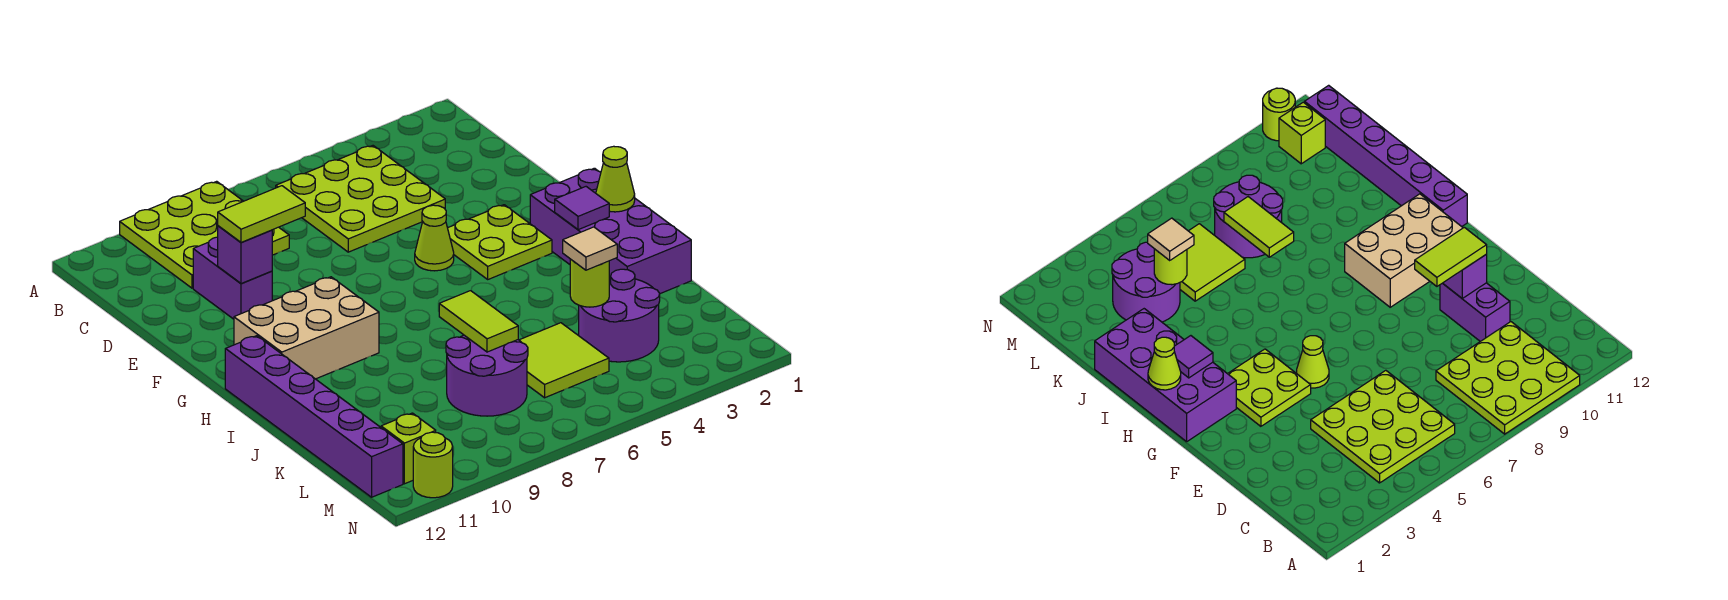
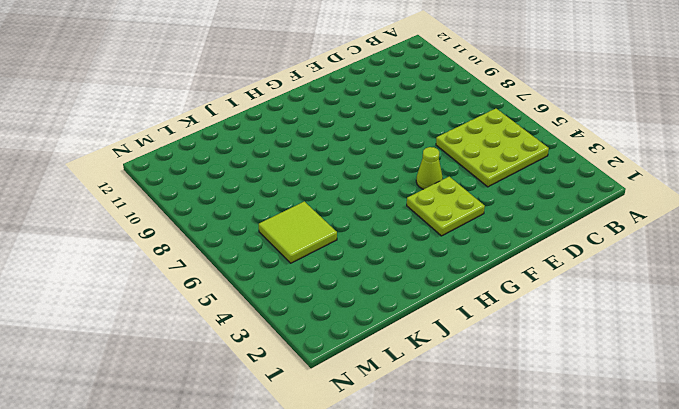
none -> lime 3x3 plate [120,181,289,288]
none -> purple 1x2 brick [193,237,272,319]
none -> purple 2x4 brick [530,168,691,294]

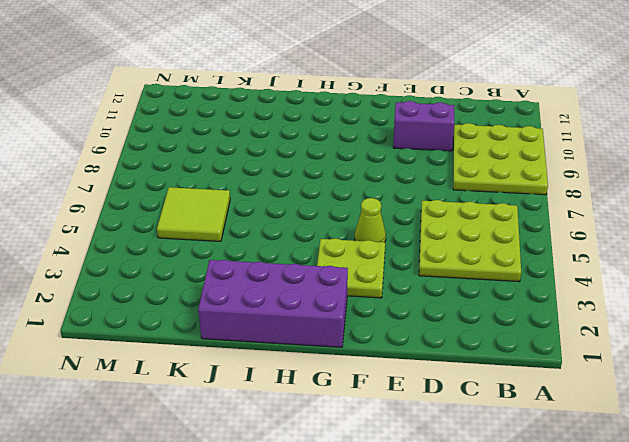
none -> tan 2x3 brick [234,277,379,379]
none -> purple 1x6 brick [225,336,403,497]
none -> purple 2x2 round brick [579,269,660,362]

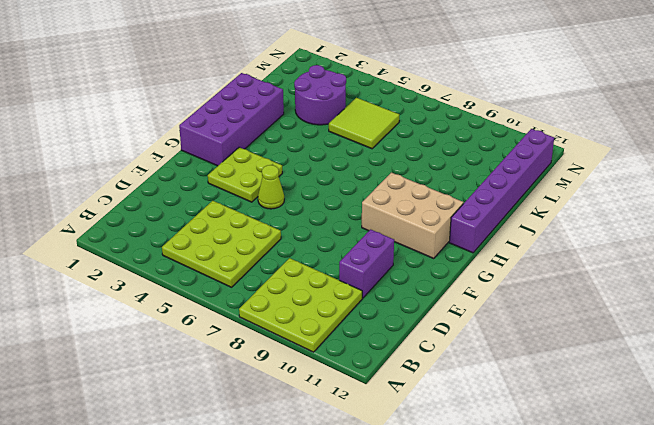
none -> purple 2x2 round brick [446,335,528,416]
none -> lime 1x1 brick [381,413,436,484]
none -> lime 1x1 round brick [413,432,453,498]

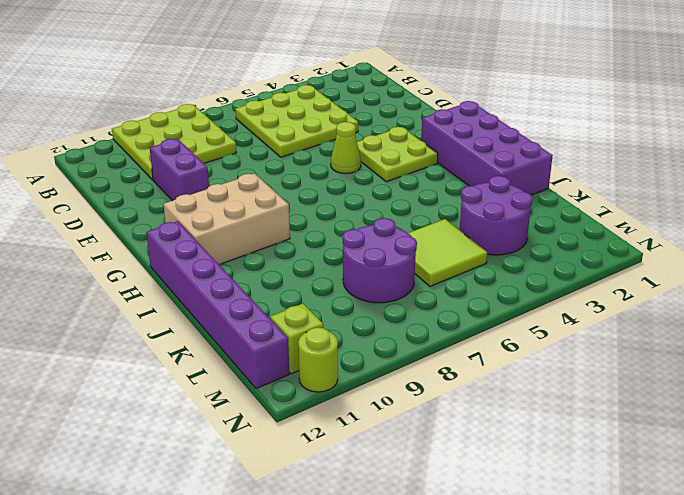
none -> purple 1x1 brick [218,226,272,284]
none -> lime 1x1 cone [596,146,635,212]
none -> purple 1x1 tile [555,187,609,230]

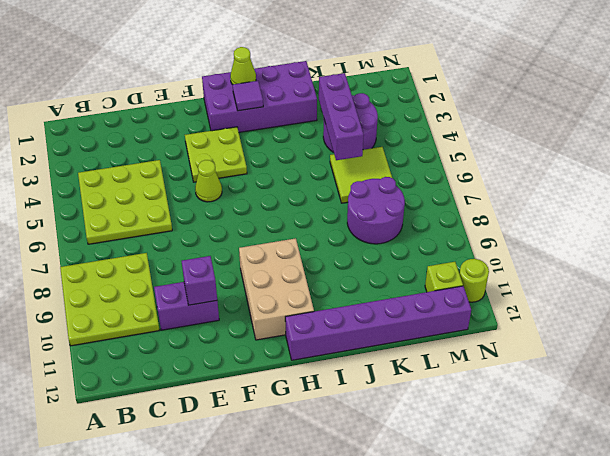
purple 1x3 brick [319,73,364,160] -> lime 1x1 round brick [570,259,609,307]
none -> lime 1x2 tile [439,291,518,352]
none -> lime 1x2 tile [218,186,305,242]
none -> tan 1x1 tile [563,227,617,270]

